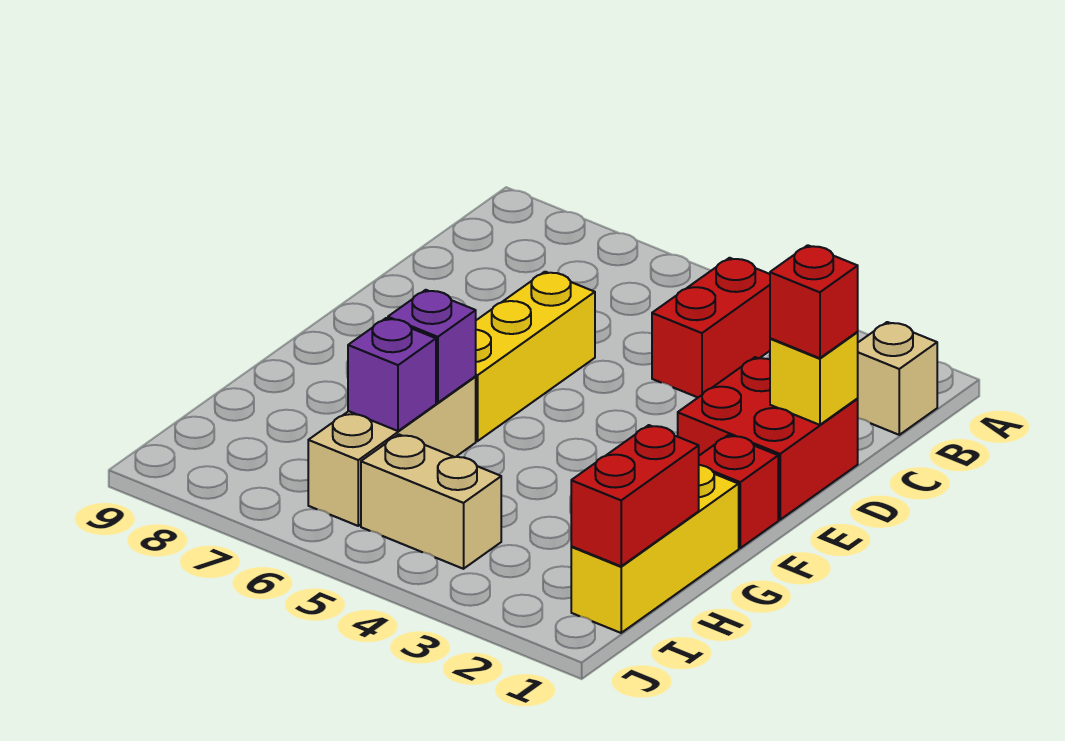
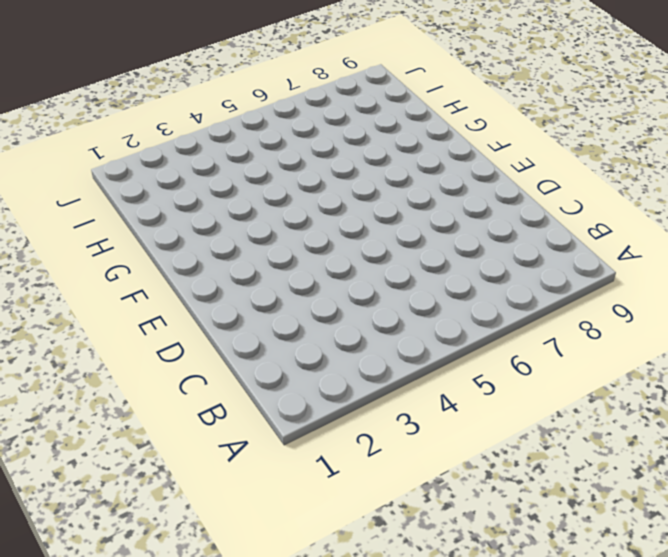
none -> tan 1x1 brick [857,322,937,435]
none -> red 1x2 brick [652,258,770,397]
none -> red 2x2 brick [678,357,858,520]

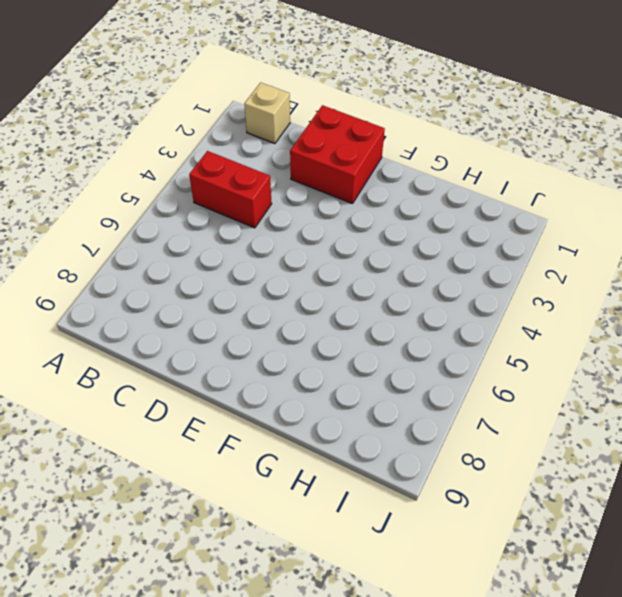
none -> yellow 1x3 brick [475,272,595,441]
none -> red 1x1 brick [699,435,778,548]
none -> yellow 1x3 brick [571,465,739,633]

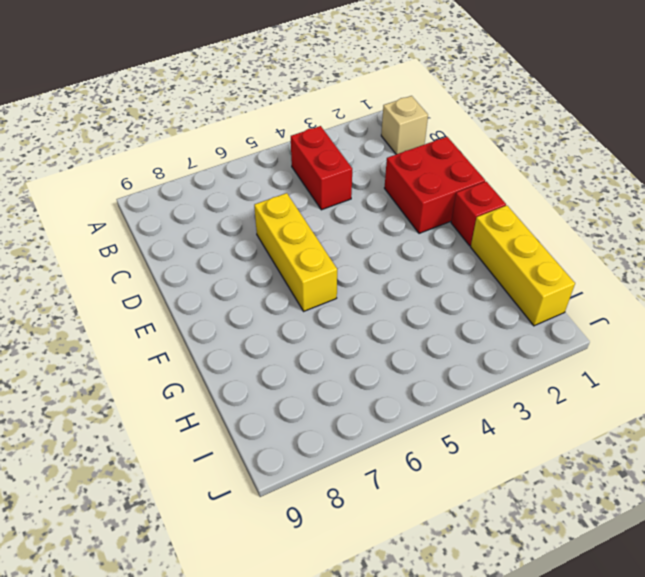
none -> tan 1x3 brick [308,377,476,526]
none -> tan 1x2 brick [361,435,501,569]
none -> yellow 1x1 brick [770,332,858,425]

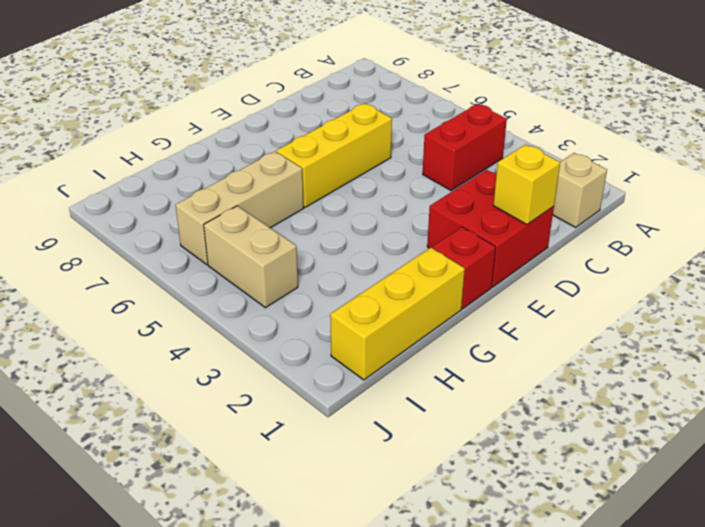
none -> purple 1x1 brick [388,290,476,403]
none -> red 1x2 brick [571,425,699,566]
none -> purple 1x1 brick [348,318,436,431]

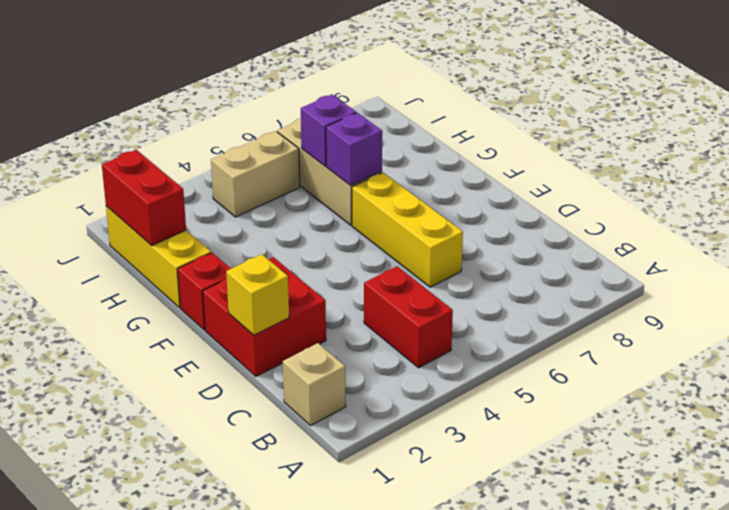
none -> red 1x1 brick [770,245,858,358]

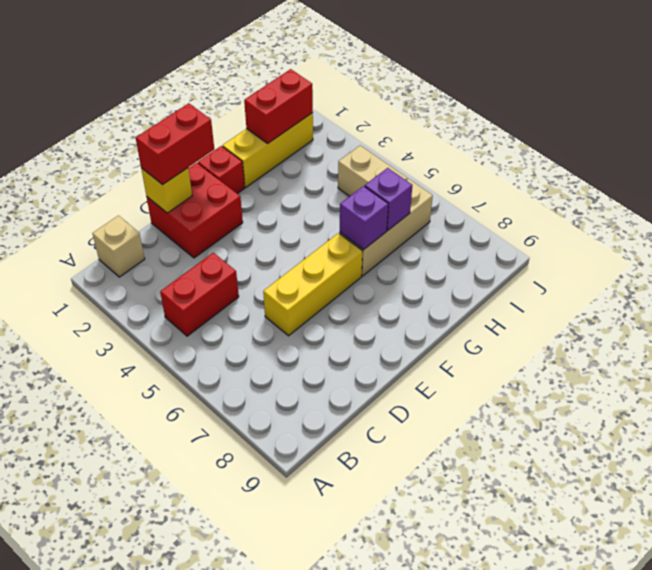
red 1x2 brick [136,103,214,185] -> red 1x1 brick [770,245,858,358]

